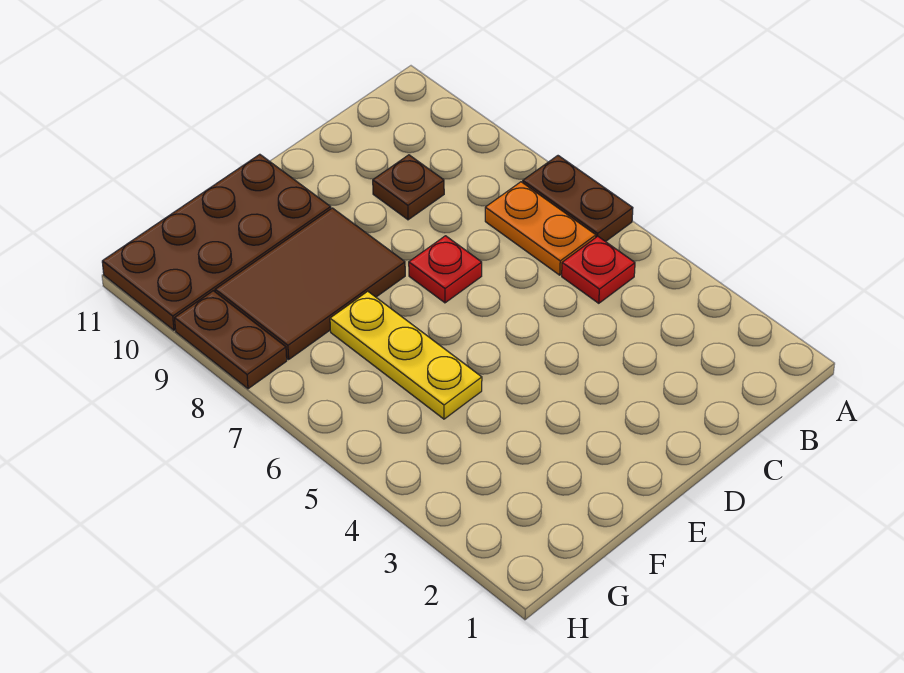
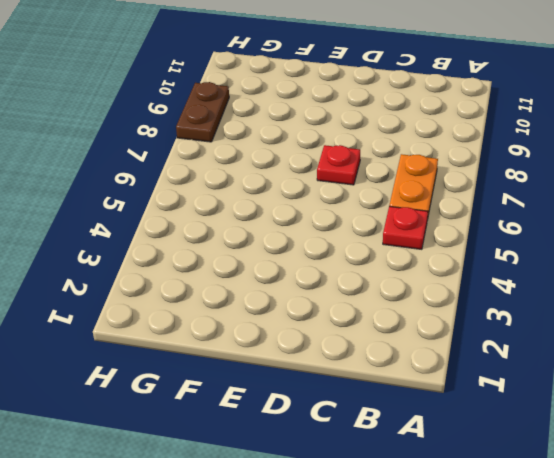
none -> brown 1x2 plate [523,156,633,242]
none -> brown 1x1 plate [373,155,444,220]

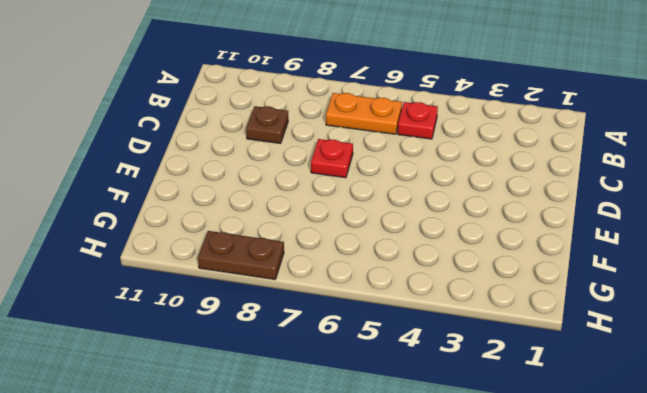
none -> brown 1x2 plate [523,156,633,242]
none -> brown 2x3 tile [215,208,405,359]

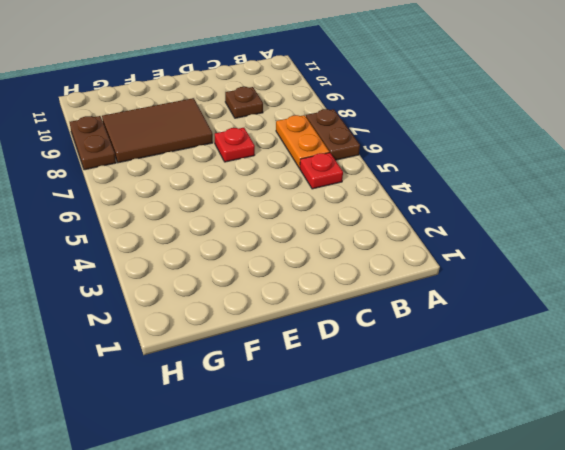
none -> brown 2x4 plate [102,154,331,330]
none -> yellow 1x3 plate [330,291,482,419]

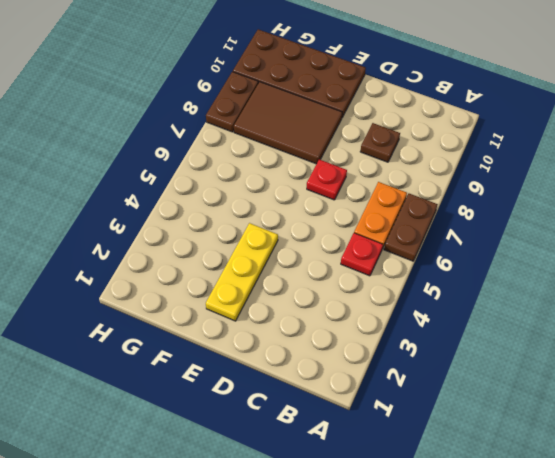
yellow 1x3 plate [206,223,278,321] -> yellow 1x3 plate moved to [330,291,482,419]

